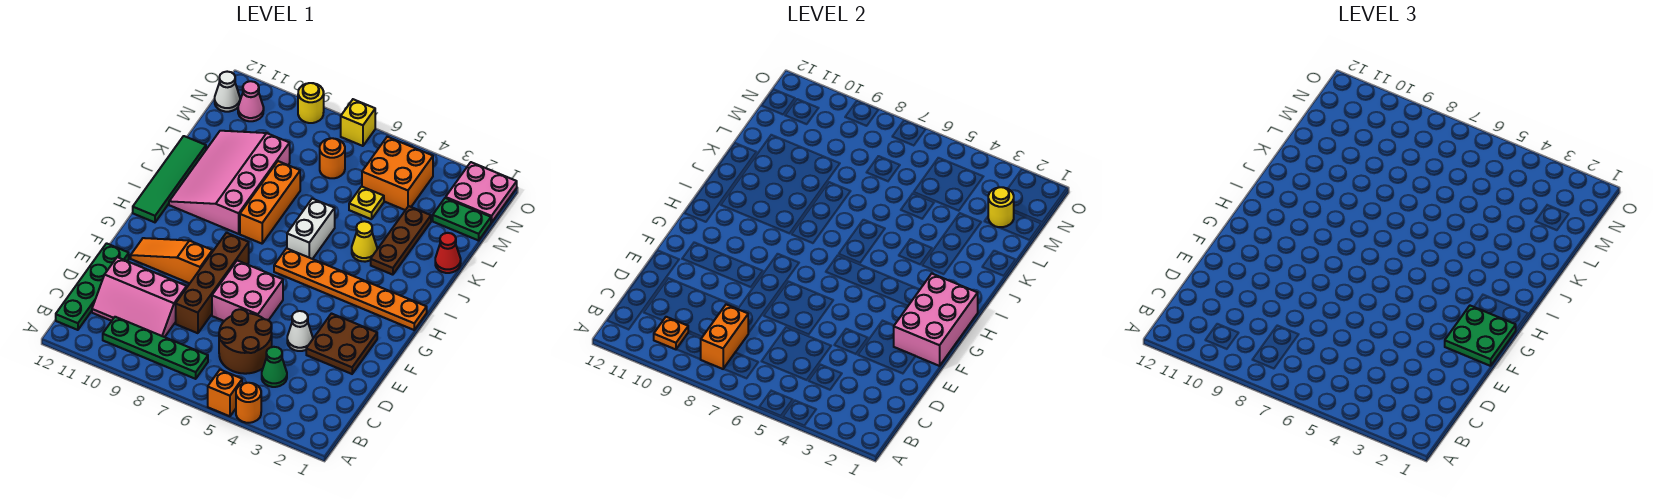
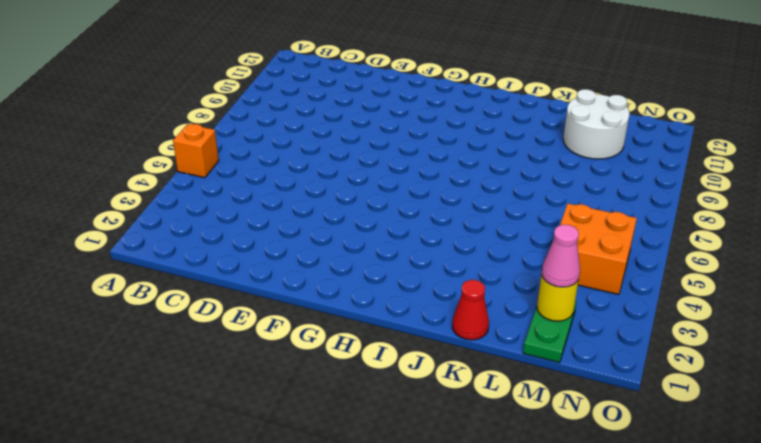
white 2x2 round brick [563,89,630,159] -> pink 3x4 slope [169,131,290,234]
pink 1x1 cone [541,225,580,287] -> pink 1x1 cone moved to [238,81,264,121]
none -> orange 1x1 round brick [236,383,261,423]
none -> green 1x4 plate [103,317,208,379]
none -> green 1x4 plate [56,243,129,330]
none -> green 1x1 cone [262,347,287,387]

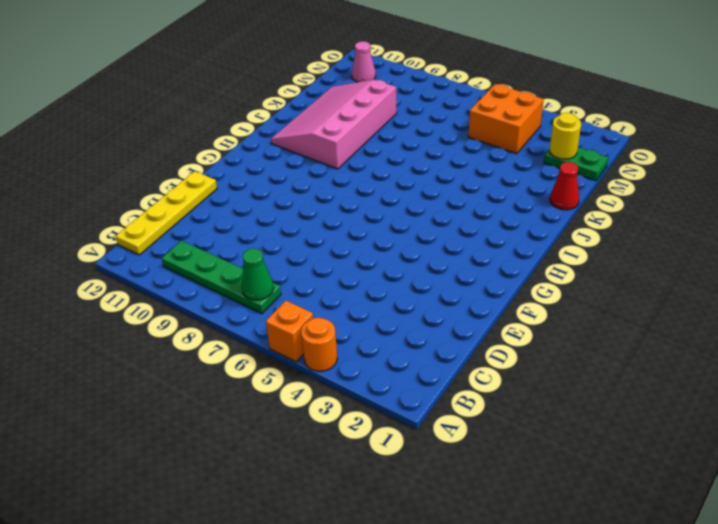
green 1x1 cone [241,249,273,300] -> green 1x1 cone moved to [262,347,287,387]
yellow 1x4 plate [116,171,217,255] -> green 1x4 plate [56,243,129,330]
none -> brown 2x2 round brick [219,309,272,374]
none -> pink 2x3 slope [92,257,187,337]
none -> brown 1x4 brick [176,233,249,333]
none -> brown 2x2 plate [306,314,377,374]

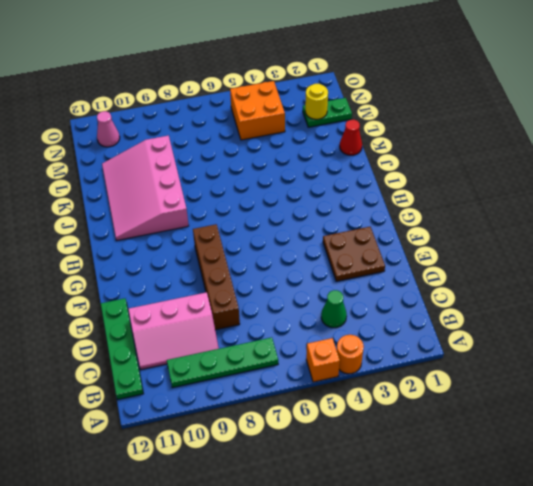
none -> brown 2x2 round brick [219,309,272,374]
none -> white 1x1 cone [287,311,313,351]
none -> pink 2x2 brick [212,260,283,321]
none -> orange 1x3 slope [131,238,212,283]

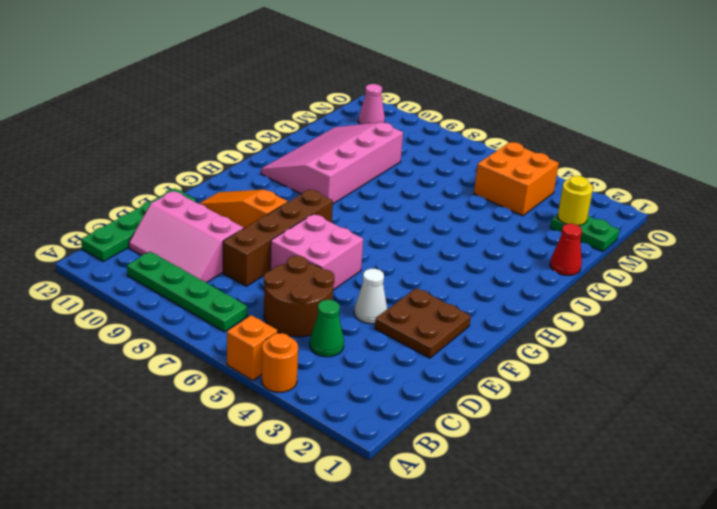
none -> orange 1x6 plate [274,248,427,330]
none -> green 1x4 tile [133,136,206,222]
none -> white 1x2 brick [287,199,335,259]
none -> orange 1x3 brick [240,161,300,244]

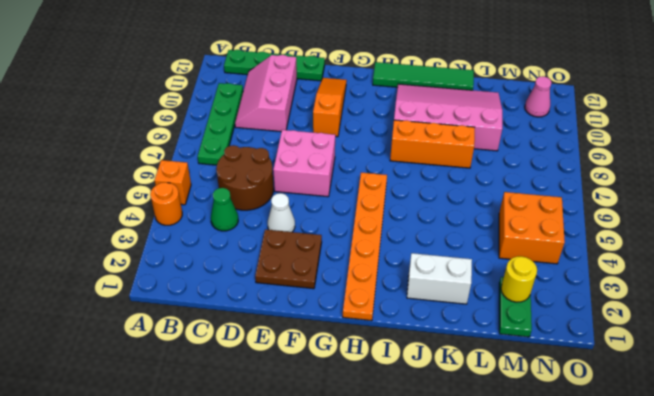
white 1x2 brick [407,253,472,304] -> white 1x2 brick moved to [287,199,335,259]
none -> brown 1x4 brick [176,233,249,333]
none -> brown 1x3 plate [371,206,431,275]
none -> yellow 1x1 cone [352,221,377,262]
none -> red 1x1 cone [435,233,461,273]

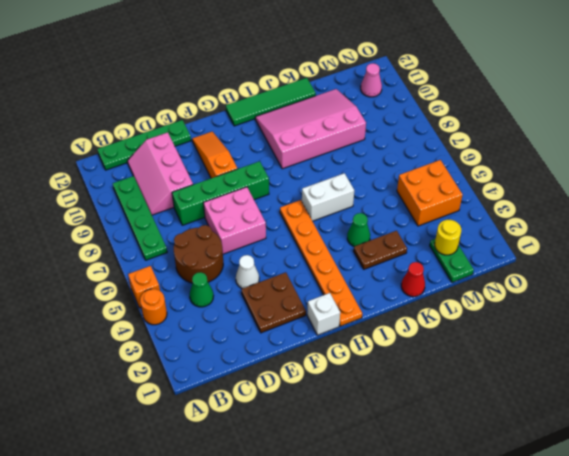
green 1x4 brick [172,161,269,225] -> brown 1x4 brick [176,233,249,333]
white 1x1 brick [307,293,340,335] -> none
brown 1x2 plate [354,231,407,269] -> brown 1x3 plate [371,206,431,275]
green 1x1 cone [347,213,370,246] -> yellow 1x1 cone [352,221,377,262]
none -> orange 1x3 brick [240,161,300,244]
none -> yellow 1x1 plate [349,187,384,219]
none -> orange 1x1 round brick [320,138,345,178]
none -> pink 2x2 plate [446,162,517,223]

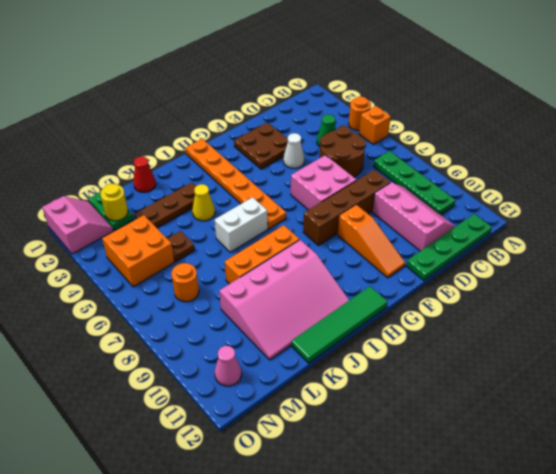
brown 1x1 plate [167,231,195,262] -> yellow 1x1 plate [349,187,384,219]
pink 2x2 slope [42,196,113,254] -> pink 2x2 plate [446,162,517,223]
none -> white 1x1 cone [215,72,240,112]
none -> yellow 1x1 brick [341,99,375,146]
none -> yellow 1x1 round brick [298,83,324,123]
none -> orange 1x2 brick [701,305,748,369]

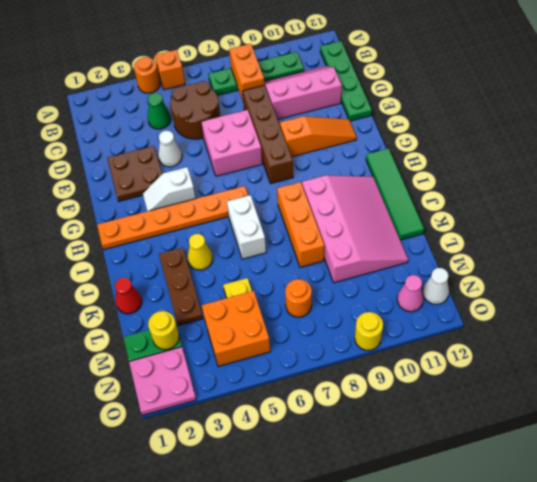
white 1x2 slope [143,167,196,211] -> none
none -> yellow 1x1 brick [341,99,375,146]
none -> orange 1x1 plate [654,317,688,349]
none -> pink 2x3 brick [894,274,978,366]
none -> green 2x2 plate [1445,306,1516,366]

